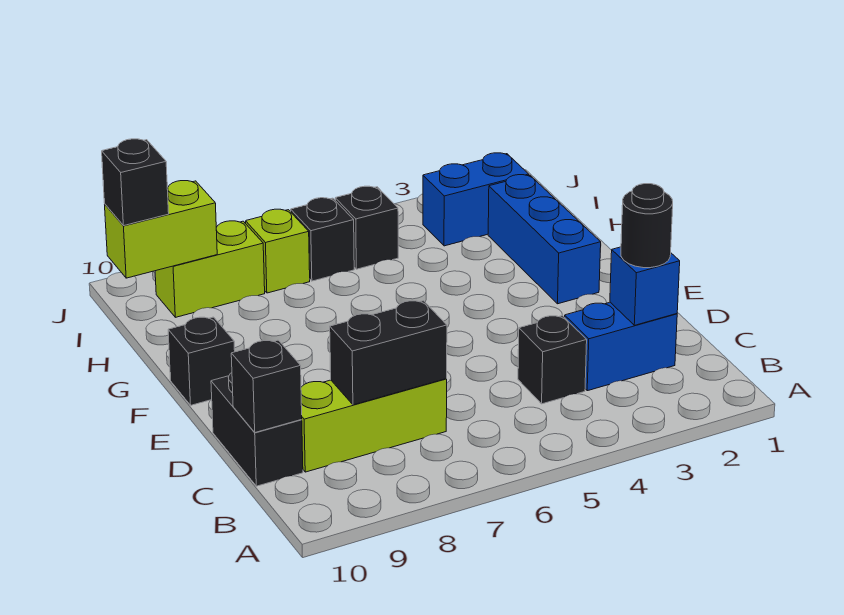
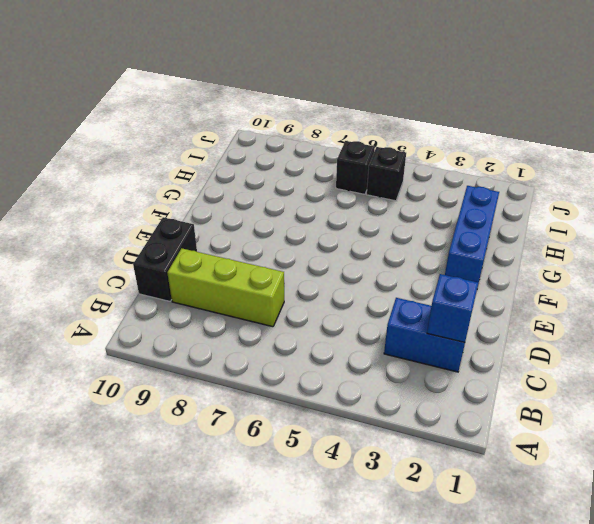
none -> black 1x1 brick [518,316,587,404]
none -> black 1x1 brick [168,317,235,405]
none -> blue 1x2 brick [423,153,529,246]

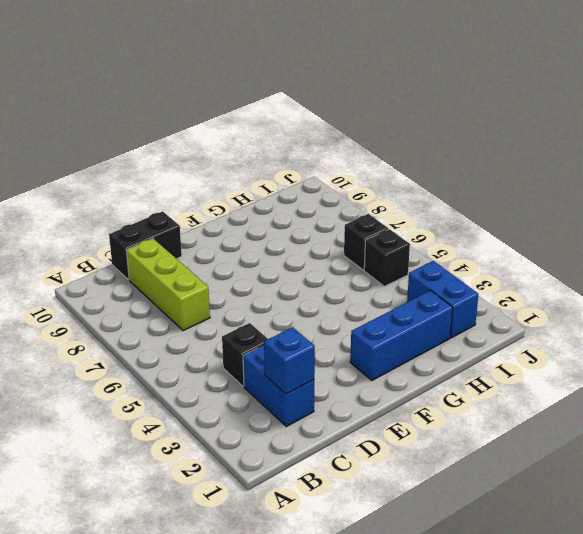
none -> black 1x1 brick [168,317,235,405]
none -> lime 1x1 brick [246,209,310,293]
none -> lime 1x2 brick [155,221,265,317]

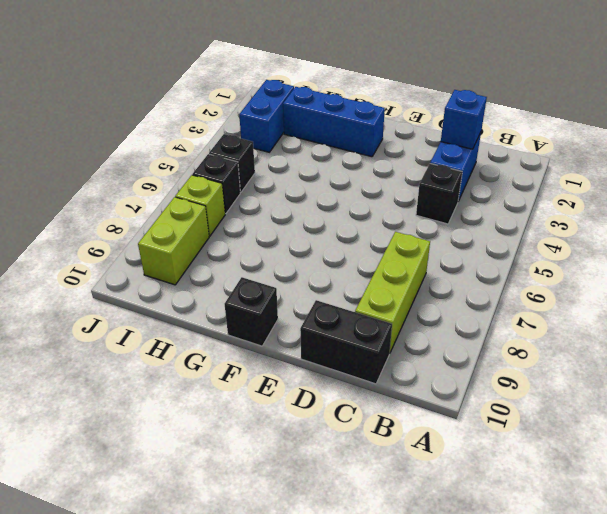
none -> black 1x2 brick [330,301,447,405]
none -> black 1x1 brick [231,340,302,432]
none -> lime 1x2 brick [105,181,217,278]

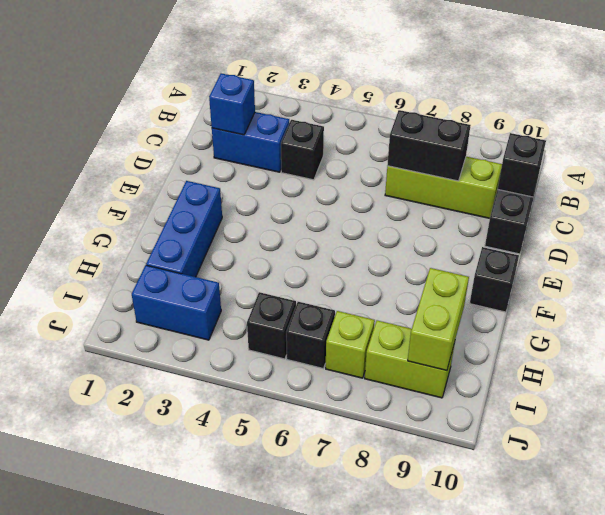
lime 1x2 brick [408,268,469,371] -> lime 1x2 brick turned to [105,181,217,278]
none -> black 1x1 round brick [621,184,673,268]
none -> black 1x1 brick [102,139,169,226]

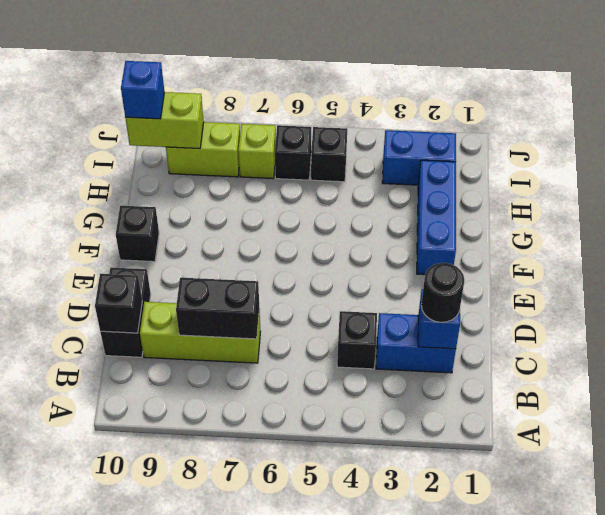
blue 1x1 brick [121,61,164,119] -> black 1x1 brick [102,139,169,226]

